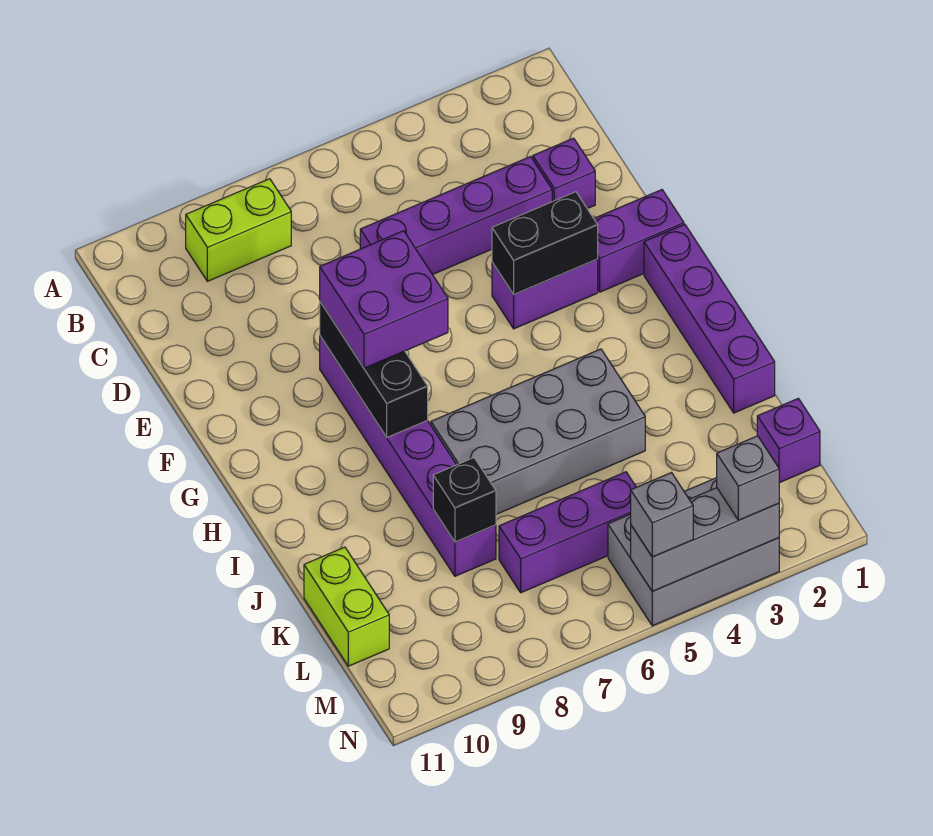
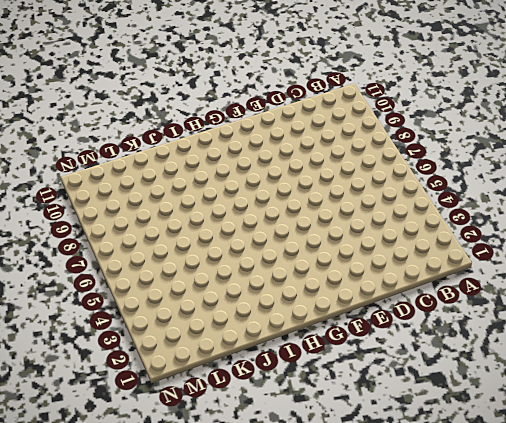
none -> lime 1x2 brick [186,179,291,281]
none -> purple 1x1 brick [533,138,595,209]
none -> purple 1x4 brick [360,157,552,275]

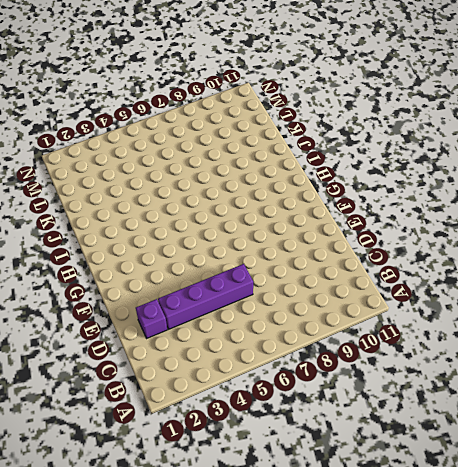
none -> lime 1x2 brick [186,179,291,281]
none -> purple 1x2 brick [594,190,684,292]
none -> purple 1x2 brick [492,259,598,329]

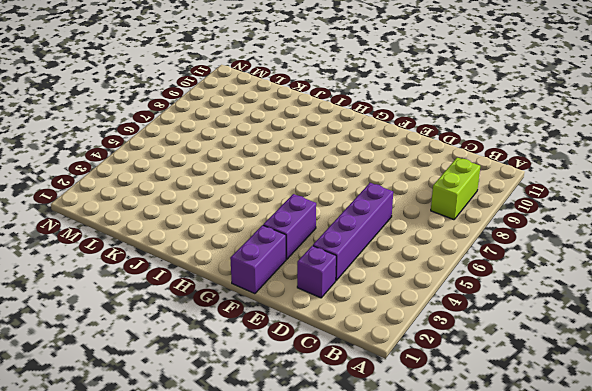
none -> purple 1x6 brick [320,336,496,576]
none -> purple 1x4 brick [644,224,775,413]
none -> grey 2x4 brick [431,349,645,514]

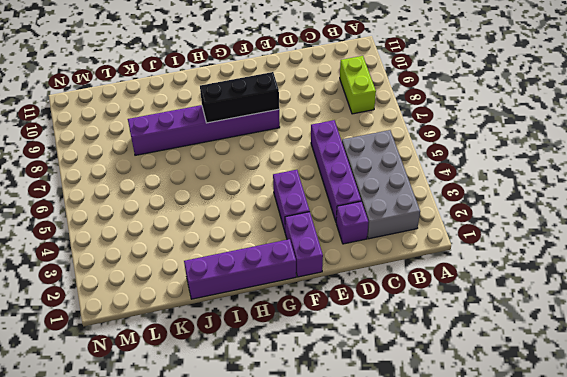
grey 2x4 brick [342,130,420,239] -> grey 2x4 brick moved to [431,349,645,514]
none -> lime 1x2 brick [304,547,389,666]
none -> purple 1x1 brick [757,398,820,483]
none -> purple 1x3 brick [499,472,636,593]

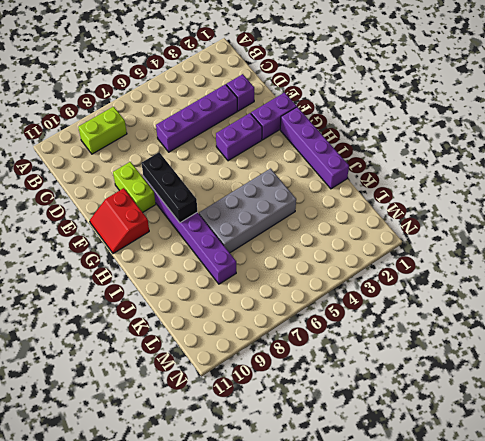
lime 1x2 brick [113,162,156,212] -> lime 1x2 brick moved to [304,547,389,666]
red 2x2 slope [90,188,149,254] -> none
none -> purple 1x1 brick [757,398,820,483]
none -> purple 1x3 brick [499,472,636,593]
none -> grey 2x3 brick [608,478,779,626]

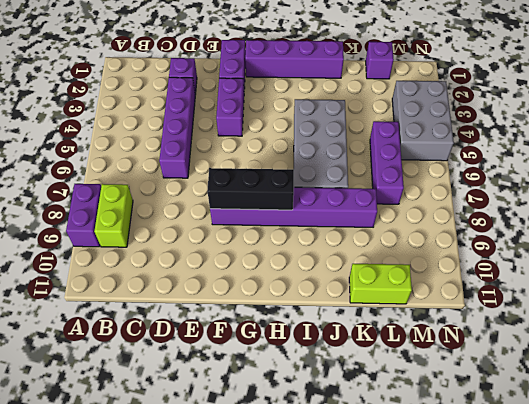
purple 1x2 brick [66,184,101,247] -> none
none -> black 1x2 brick [492,192,598,294]
none -> black 1x1 brick [433,458,496,542]
none -> grey 1x3 brick [631,488,779,591]

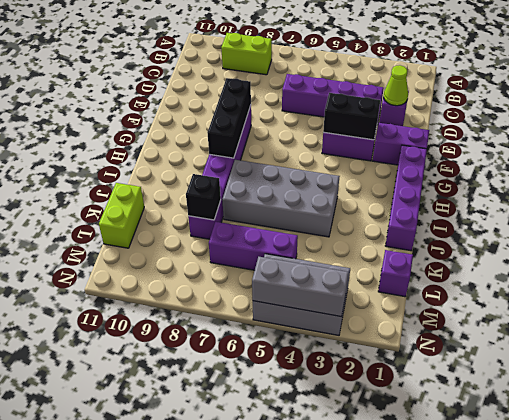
lime 1x1 cone [384,65,408,106] -> none
none -> purple 2x2 brick [320,231,448,368]
none -> grey 1x1 brick [717,436,779,520]
none -> grey 1x1 brick [631,473,693,557]

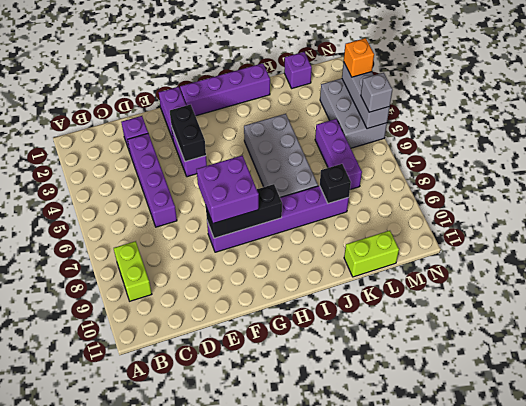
orange 1x1 brick [344,38,374,77] -> grey 1x1 brick [717,436,779,520]

